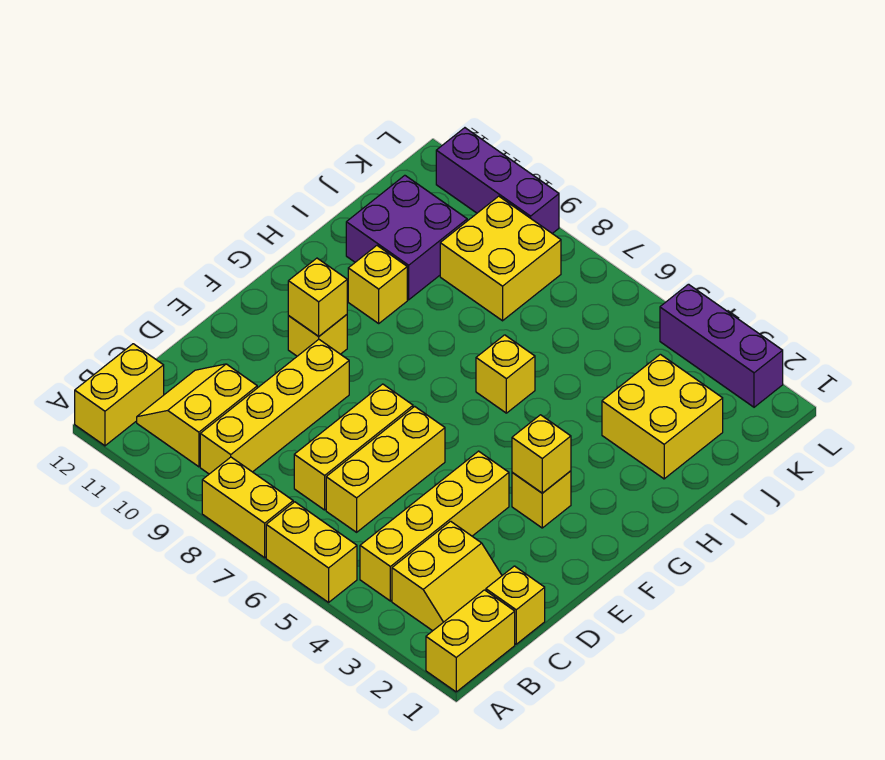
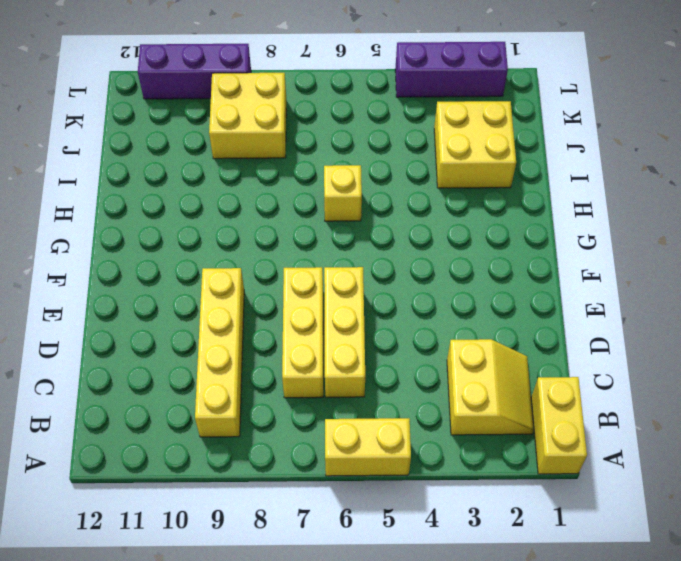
none -> yellow 1x2 brick [202,457,293,558]
none -> yellow 1x2 brick [75,344,164,446]
none -> yellow 1x4 brick [360,451,509,601]

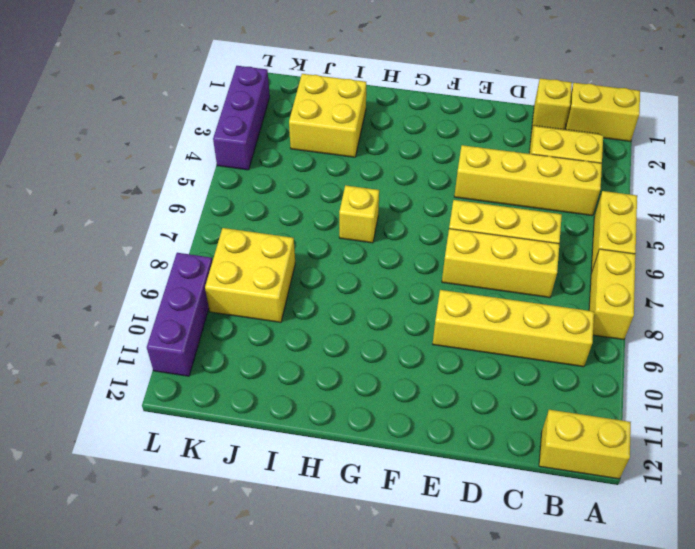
none -> yellow 2x2 slope [137,364,257,467]
none -> yellow 1x1 brick [512,471,571,528]
none -> yellow 1x1 brick [288,315,347,356]

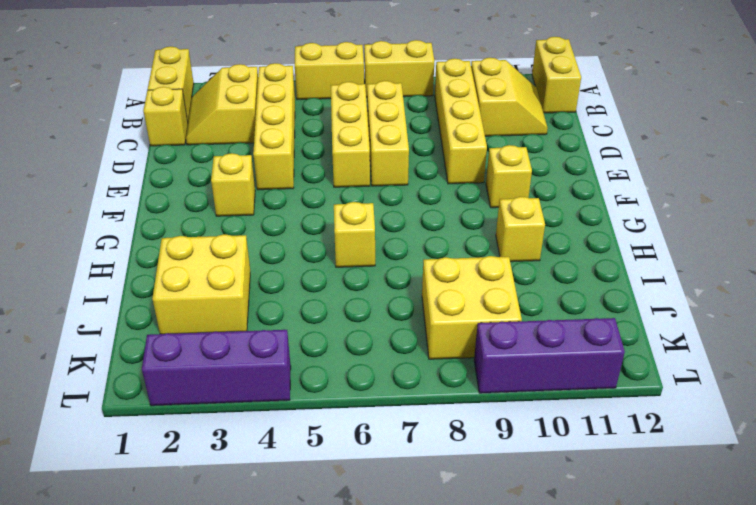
none -> purple 2x2 brick [346,175,467,300]
none -> yellow 1x1 brick [512,415,571,493]
none -> yellow 1x1 brick [288,258,347,336]

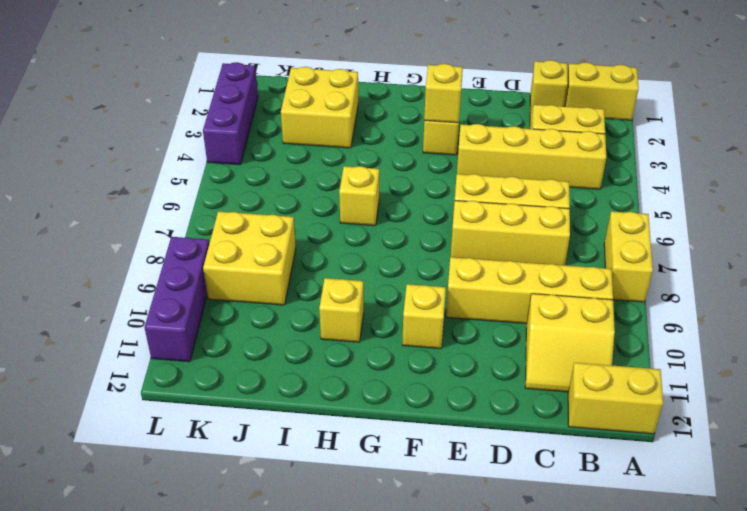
none -> yellow 1x2 brick [266,502,357,602]
none -> purple 2x2 brick [346,175,467,300]
none -> yellow 1x1 brick [288,258,347,336]

